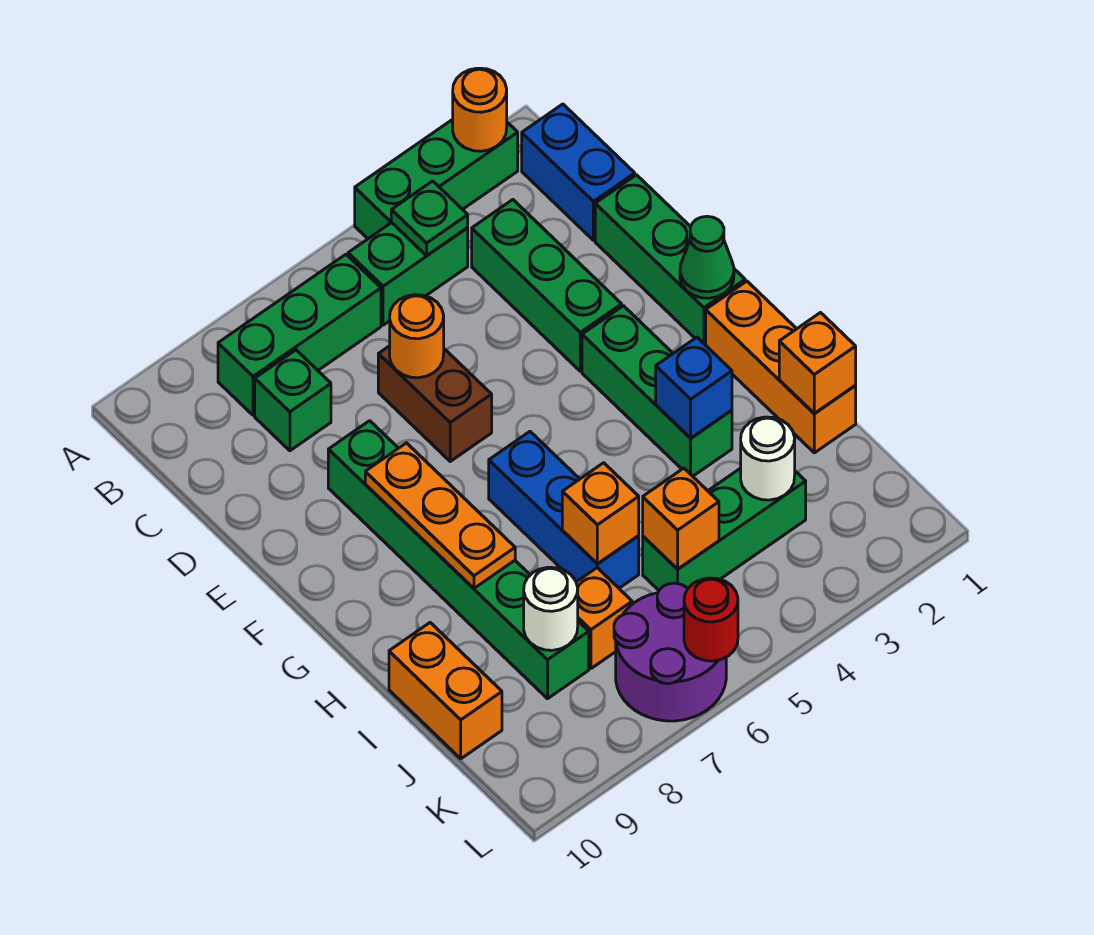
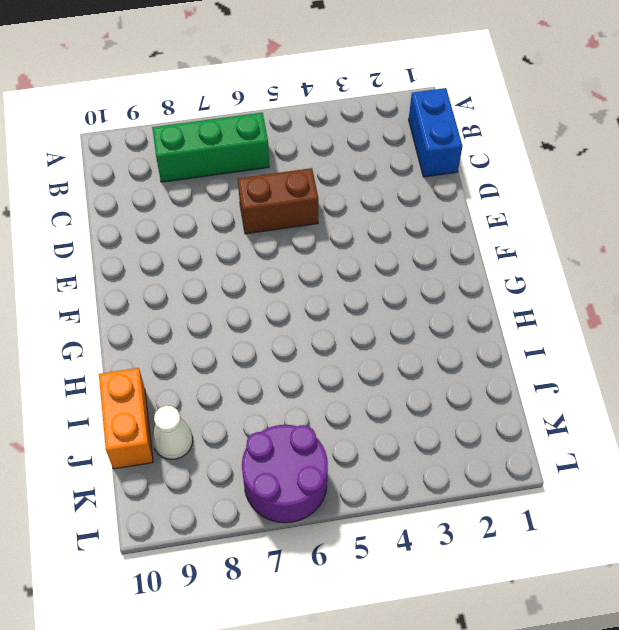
brown 1x2 brick [238,168,318,234] -> brown 1x2 brick turned to [378,346,492,461]
white 1x1 cone [152,406,193,459] -> none
none -> green 1x3 brick [355,119,518,239]
none -> green 1x2 brick [348,223,468,325]
none -> green 1x3 brick [472,200,622,371]

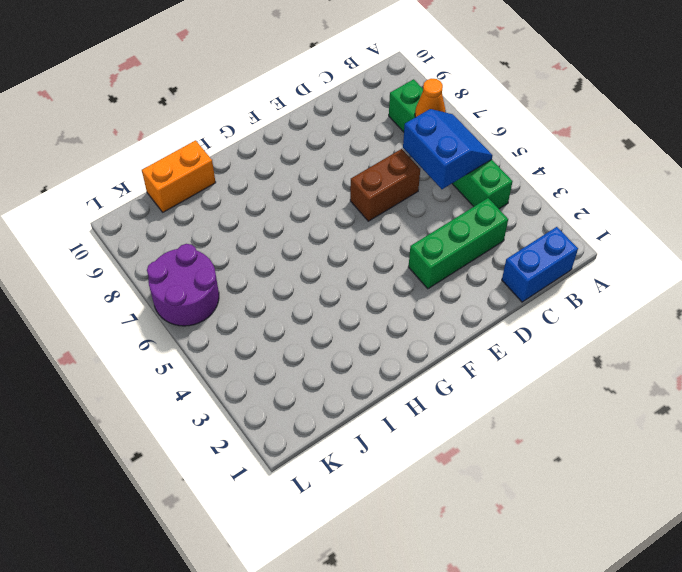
blue 2x2 slope [403,109,493,189] -> none
orange 1x1 cone [415,79,446,117] -> none
none -> green 1x3 brick [355,119,518,239]
none -> green 1x1 brick [255,350,331,451]
none -> green 1x3 brick [595,175,745,345]

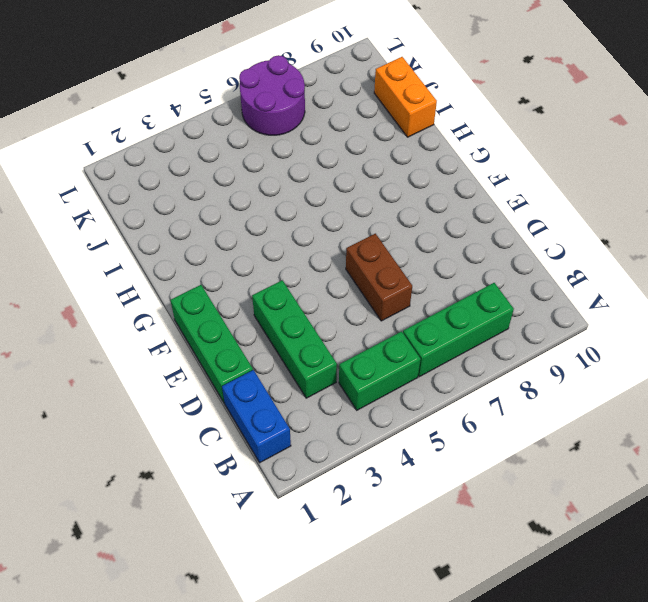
none -> green 1x3 brick [355,119,518,239]
none -> green 1x1 brick [255,350,331,451]
none -> green 1x6 brick [328,421,589,699]

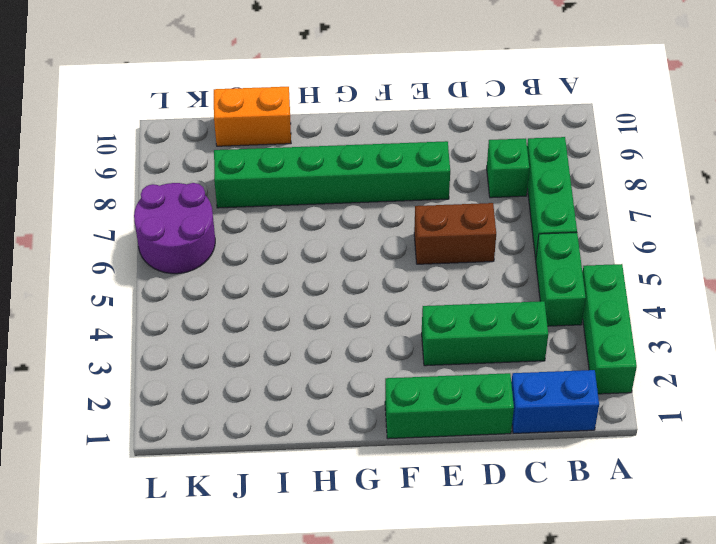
none -> green 1x3 brick [582,306,732,476]
none -> orange 1x3 brick [706,281,856,453]
none -> blue 1x3 brick [489,432,639,588]

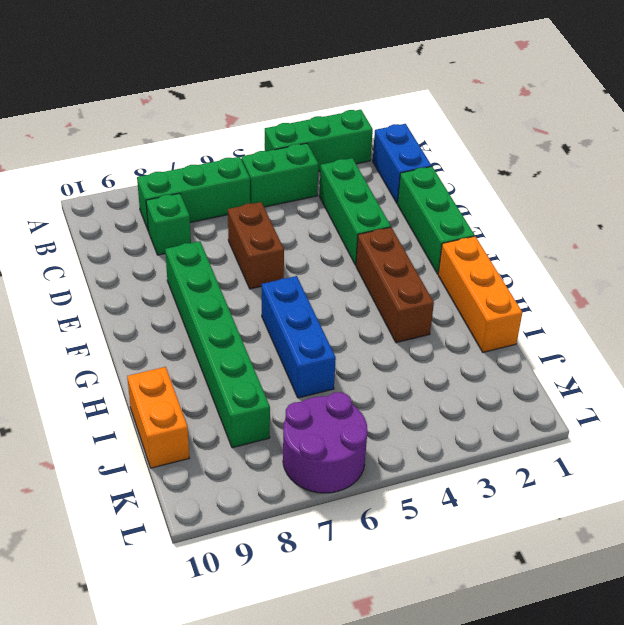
brown 1x3 brick [356,227,434,343] -> green 1x3 brick [582,306,732,476]
none -> green 1x3 brick [643,468,806,590]
none -> orange 1x1 brick [576,568,632,668]
none -> orange 1x1 round brick [453,68,507,151]

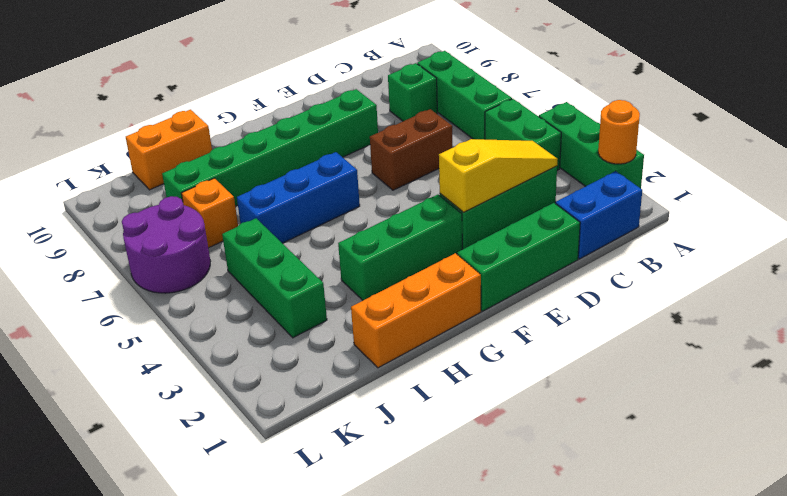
yellow 1x3 slope [439,139,558,212] -> none
none -> green 1x1 plate [391,181,468,256]
none -> orange 1x1 round brick [390,295,444,378]
none -> green 1x1 cone [680,216,734,298]

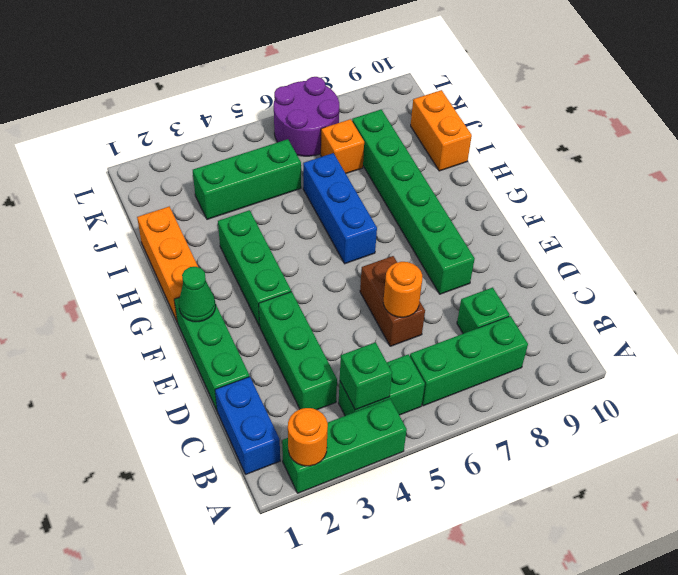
green 1x1 brick [340,342,392,410] -> green 1x1 plate [391,181,468,256]
none -> orange 1x3 plate [365,443,515,588]
none -> blue 1x1 brick [656,337,732,438]
none -> orange 1x1 brick [779,313,856,414]

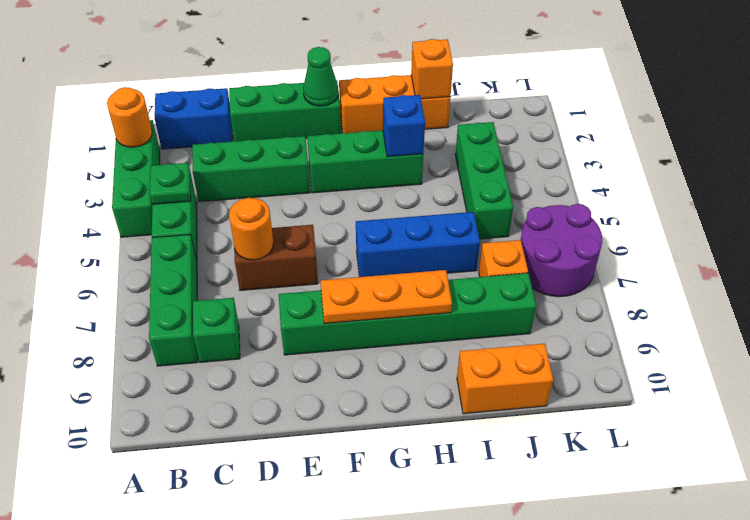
none -> orange 1x1 brick [562,463,639,564]
none -> white 1x1 round brick [741,417,795,500]
none -> orange 1x1 brick [643,468,719,569]

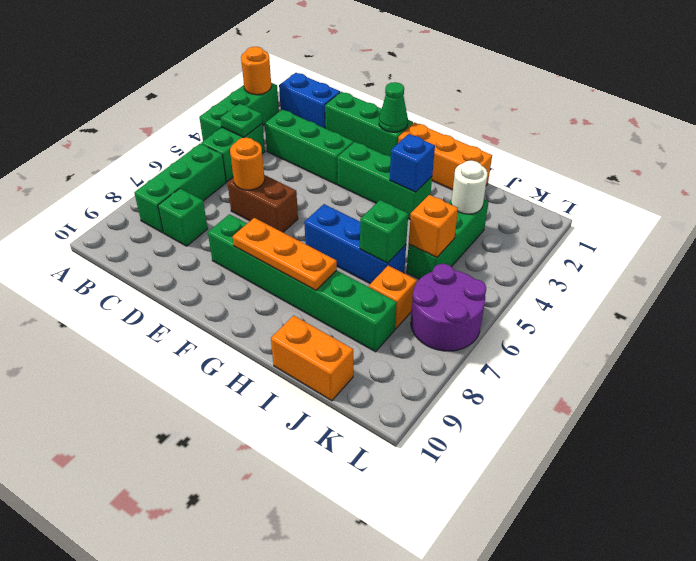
green 1x1 brick [360,200,408,263] -> orange 1x1 brick [562,463,639,564]
none -> orange 1x1 brick [779,313,856,414]
none -> white 1x1 round brick [524,567,578,650]
none -> red 1x1 round brick [684,578,738,661]

